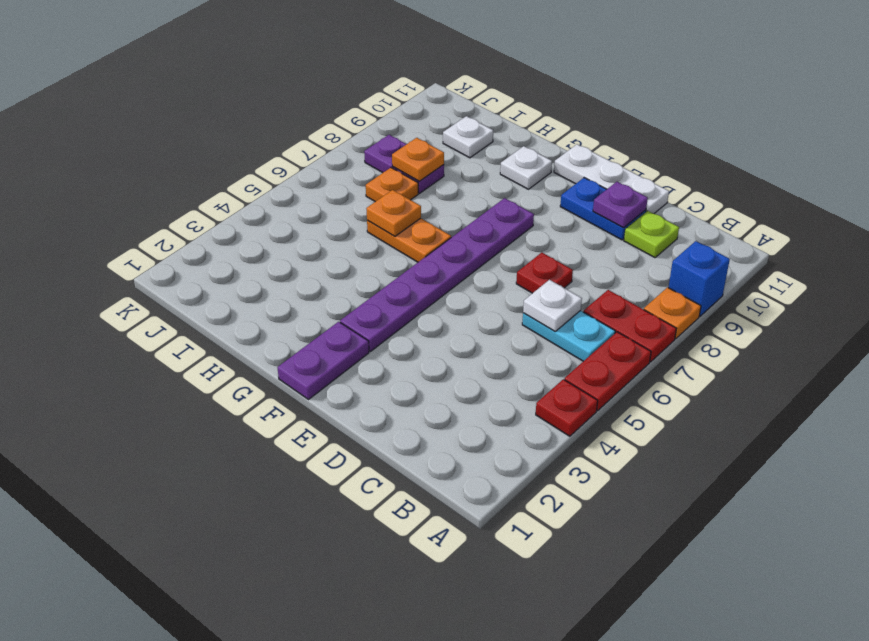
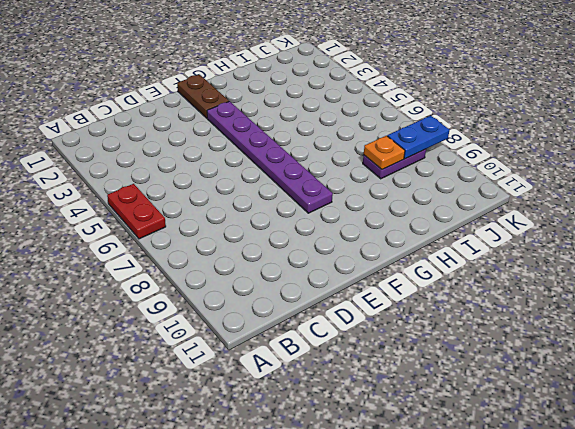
brown 1x2 plate [177,75,229,118] -> purple 1x2 plate [277,322,369,399]
blue 1x2 plate [387,116,449,159] -> blue 1x2 plate moved to [560,178,646,240]
none -> red 1x1 plate [536,379,598,436]
none -> red 1x2 plate [583,290,676,362]
none -> orange 1x1 plate [644,287,701,339]

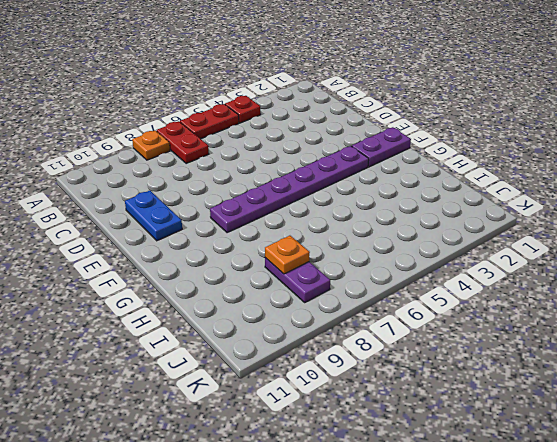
none -> blue 1x1 brick [668,241,730,316]
none -> cyan 1x2 plate [522,311,615,361]
none -> lime 1x1 plate [624,211,679,258]

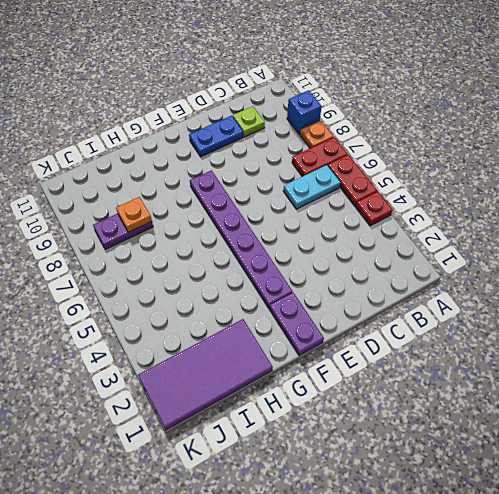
purple 2x4 tile [138,319,273,430] -> none
none -> red 1x1 plate [516,253,573,293]
none -> white 1x3 plate [554,144,669,214]
none -> orange 1x2 plate [367,218,451,262]

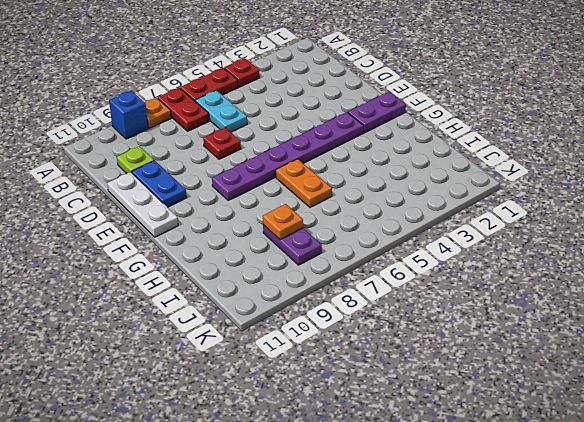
none -> white 1x1 plate [500,146,552,189]
none -> orange 1x1 plate [366,168,418,202]
none -> white 1x1 plate [443,116,493,158]

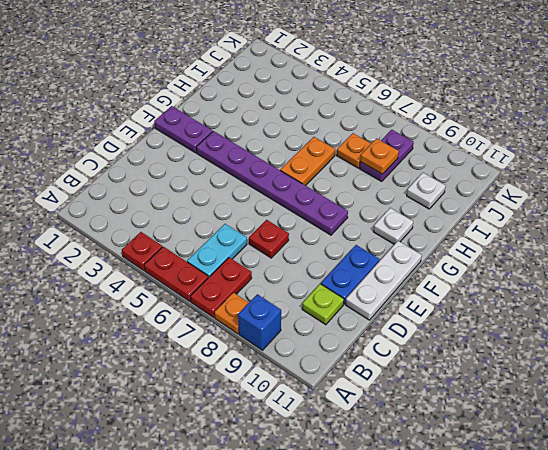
none -> white 1x1 plate [523,280,582,331]
none -> purple 1x1 plate [593,182,648,228]
none -> orange 1x1 plate [366,190,421,236]

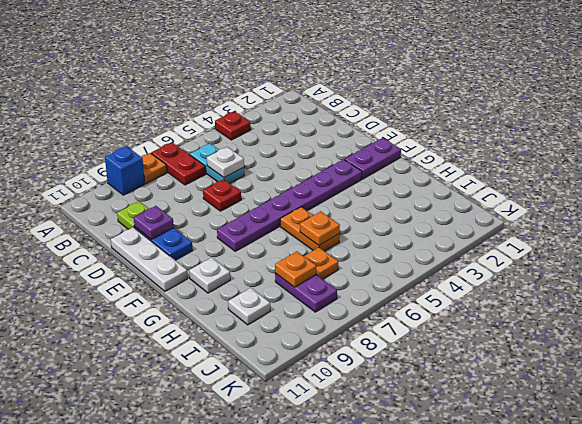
none -> red 1x2 plate [565,332,651,411]

